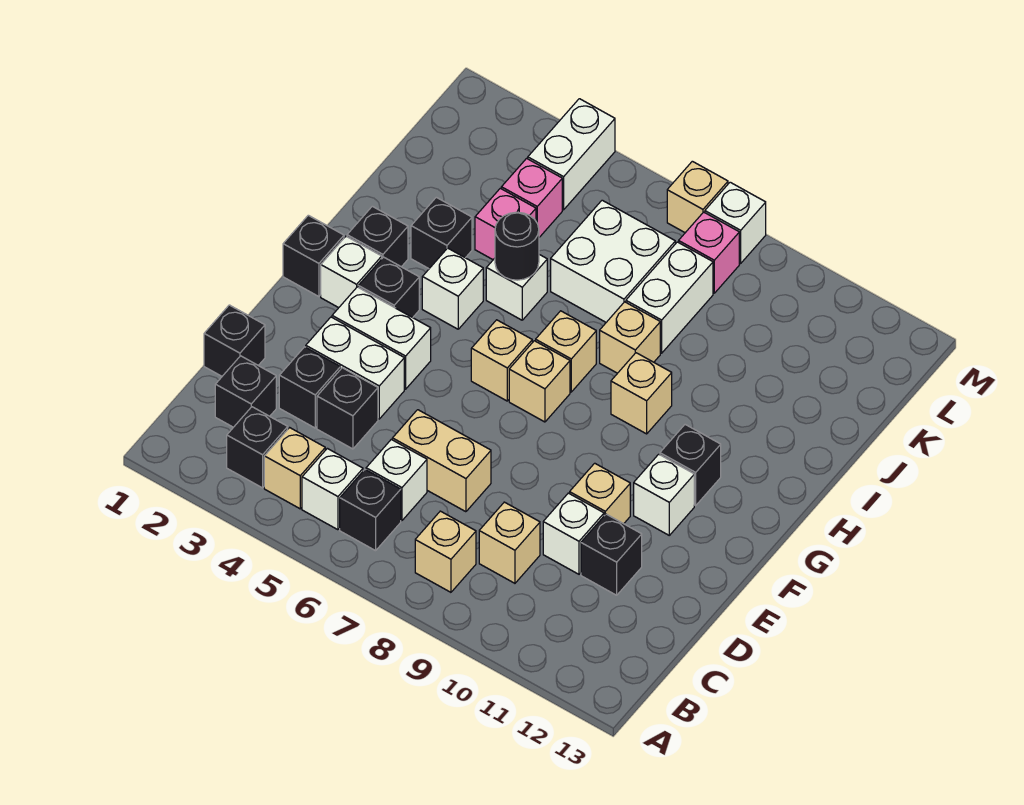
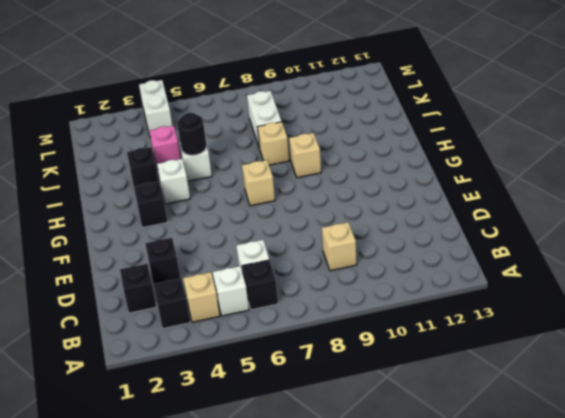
none -> tan 1x1 brick [415,511,476,592]
none -> black 1x1 brick [204,305,265,376]
none -> black 1x1 brick [317,368,378,449]
none -> tan 1x2 brick [392,410,491,512]

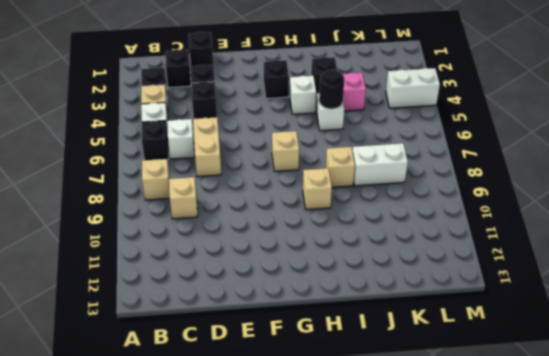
none -> white 1x1 brick [543,493,604,574]
none -> black 1x1 brick [581,514,642,595]
none -> white 1x2 brick [306,317,404,419]
none -> tan 1x1 brick [570,463,630,524]

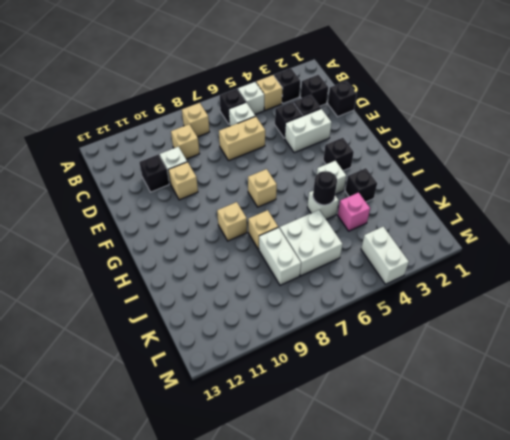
none -> white 1x2 brick [332,287,431,389]
none -> white 1x1 brick [634,454,694,535]
none -> black 1x1 brick [283,215,344,297]
none -> white 1x1 brick [321,236,382,308]

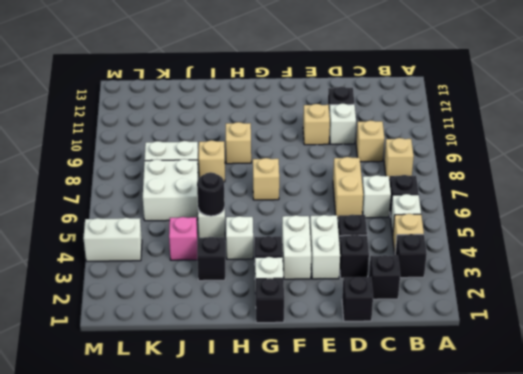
none -> white 1x1 brick [634,454,694,535]
none -> tan 1x1 brick [471,320,532,401]
none -> black 1x1 brick [660,425,721,505]
none -> black 1x1 brick [347,206,408,267]

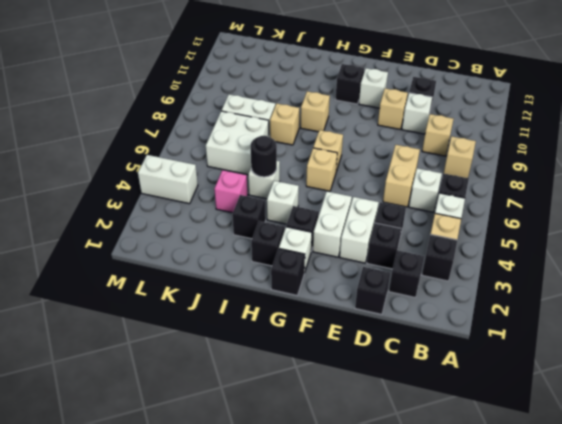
none -> tan 1x1 brick [536,311,596,392]
none -> pink 1x1 brick [501,158,562,237]
none -> pink 1x1 brick [679,212,739,293]
none -> tan 1x1 brick [667,161,728,233]

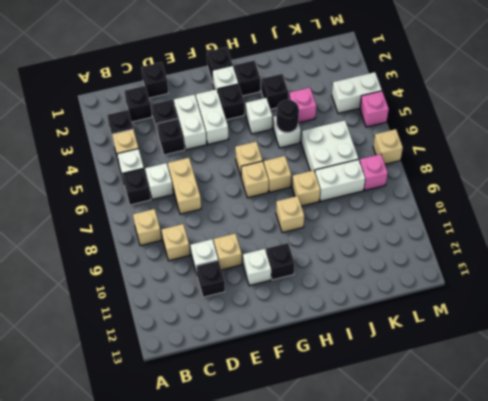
pink 1x1 brick [360,91,389,127] -> pink 1x1 brick moved to [501,158,562,237]
none -> white 1x1 brick [705,182,766,263]

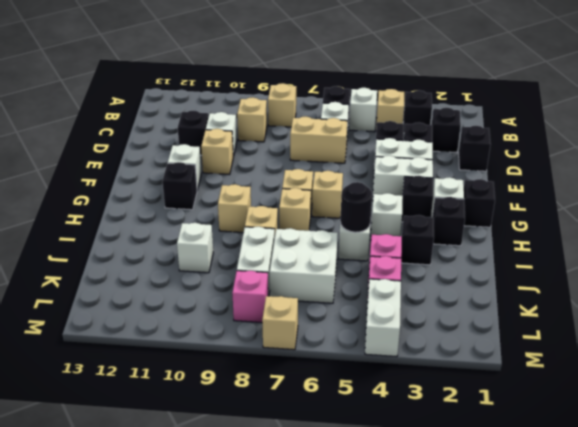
white 1x1 brick [177,223,213,273] -> white 1x1 brick moved to [705,182,766,263]

